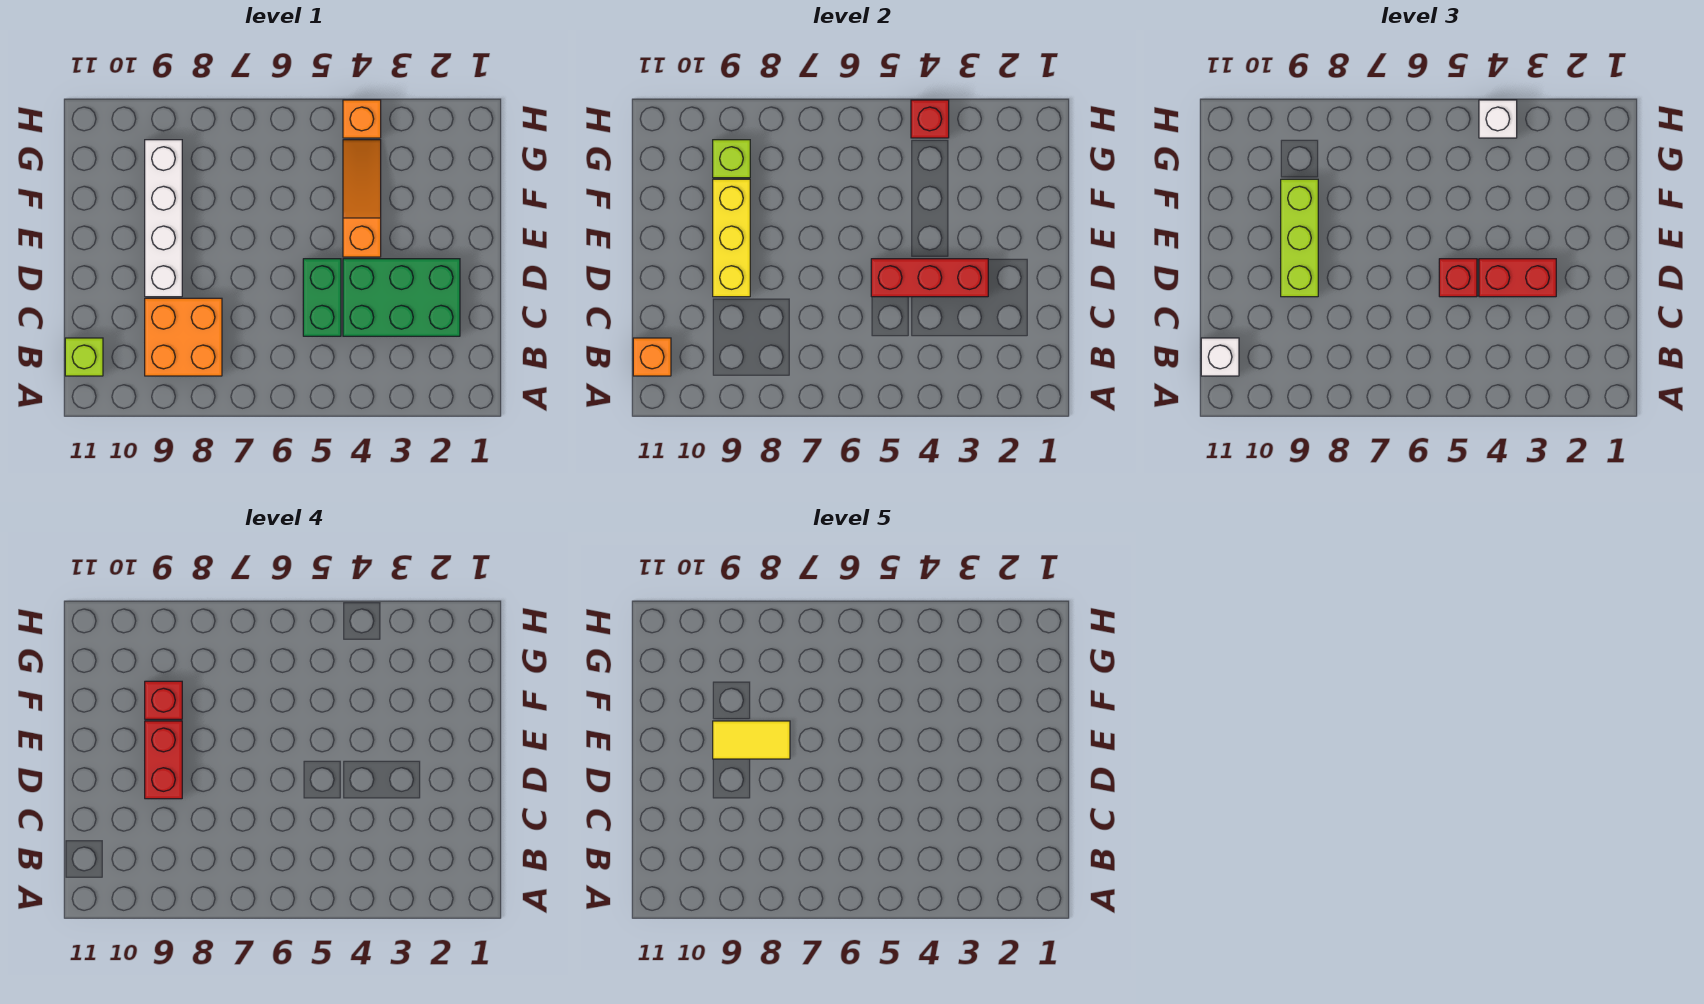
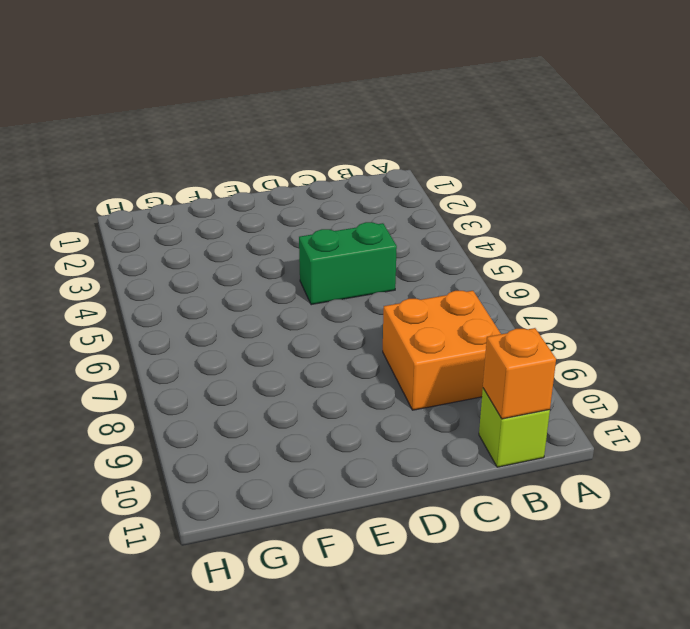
none -> green 2x3 brick [343,259,460,336]
none -> white 1x4 brick [145,140,182,297]
none -> orange 1x3 slope [343,140,381,257]

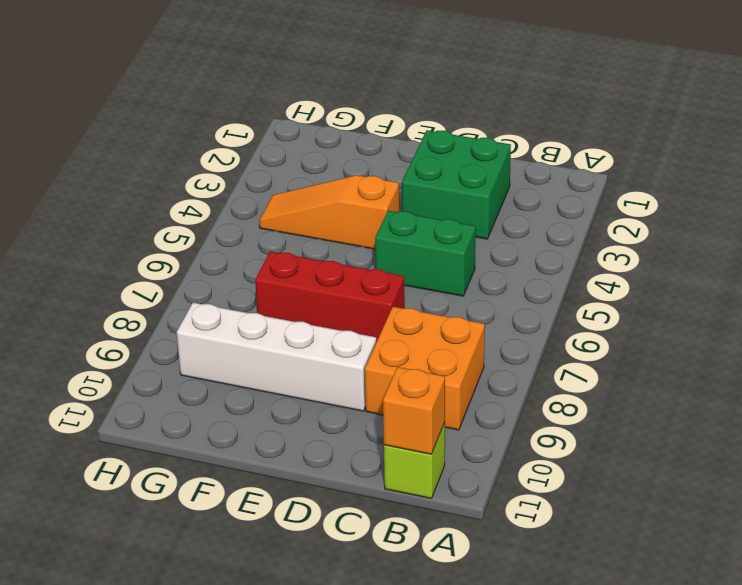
green 2x2 brick [402,130,511,239] -> green 2x3 brick [343,259,460,336]
red 1x3 brick [255,251,405,342] -> red 1x3 brick turned to [871,259,988,297]
none -> orange 1x1 brick [343,100,381,138]
none -> yellow 1x3 brick [713,179,750,297]
none -> lime 1x1 brick [713,140,750,178]

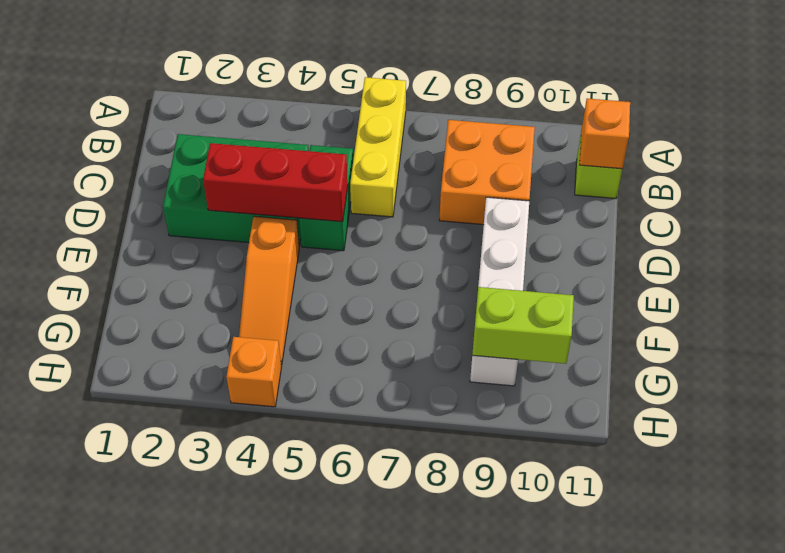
yellow 1x3 brick [350,77,406,217] -> yellow 1x3 brick moved to [713,179,750,297]
lime 1x2 brick [472,287,574,364] -> lime 1x1 brick [713,140,750,178]
none -> red 1x1 brick [911,100,949,138]
none -> white 1x1 brick [1201,338,1239,376]
none -> red 1x2 brick [1479,259,1556,297]

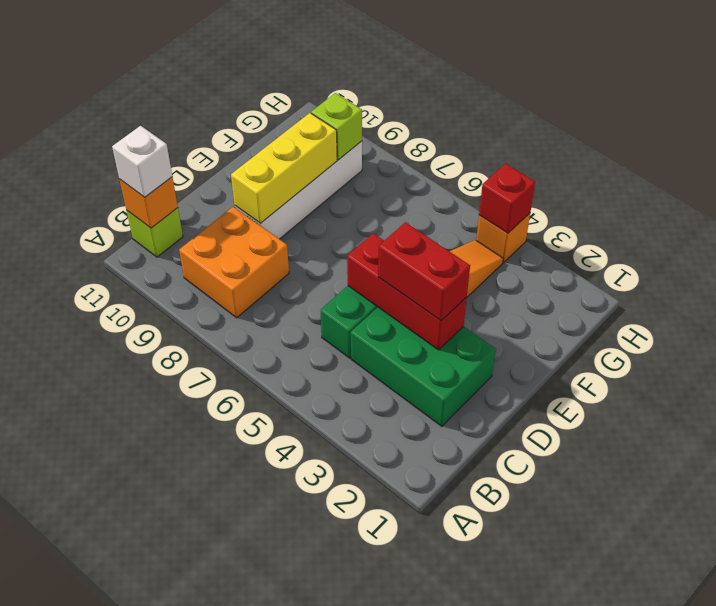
none -> red 1x1 brick [1439,259,1477,297]
none -> lime 1x3 brick [1281,179,1318,297]
none -> white 1x1 brick [1479,100,1517,138]

